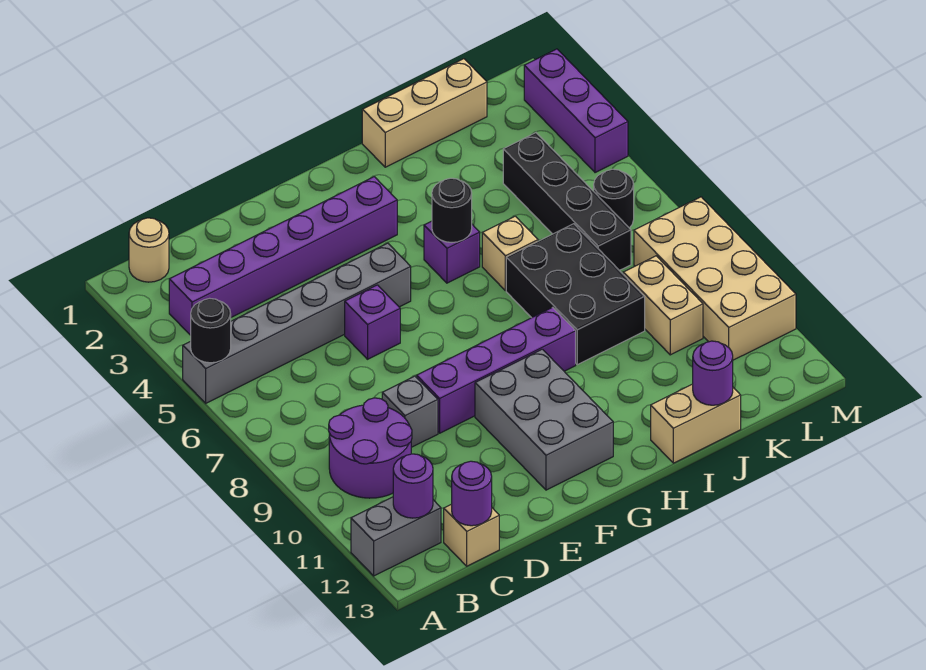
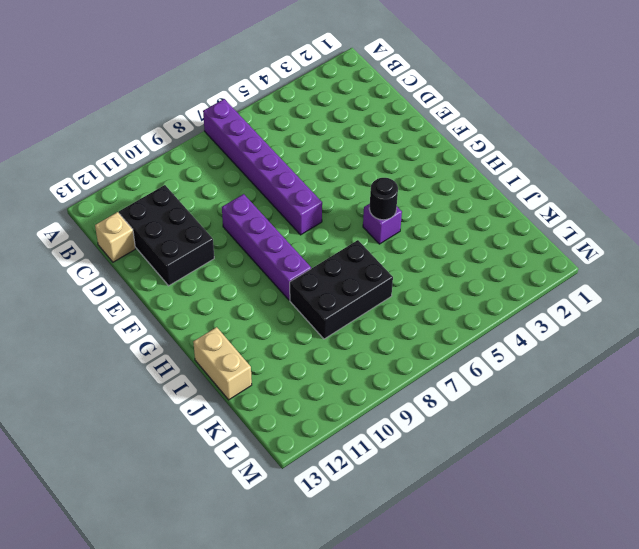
purple 1x6 brick [203,99,322,235] -> purple 1x6 brick moved to [169,177,397,335]
black 2x3 brick [119,185,214,286] -> none
none -> grey 1x6 brick [183,243,411,403]
none -> grey 1x2 brick [351,497,441,576]
none -> tan 1x1 round brick [129,218,169,282]

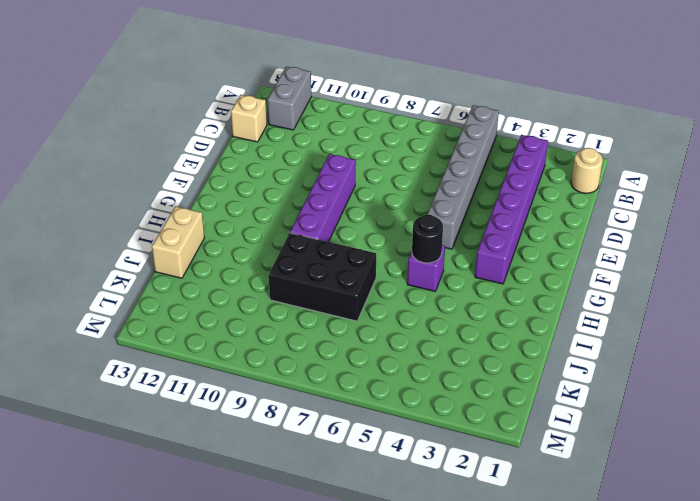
none -> purple 2x2 round brick [329,398,412,498]
none -> grey 1x1 brick [382,376,438,447]
none -> purple 1x1 brick [345,285,400,359]

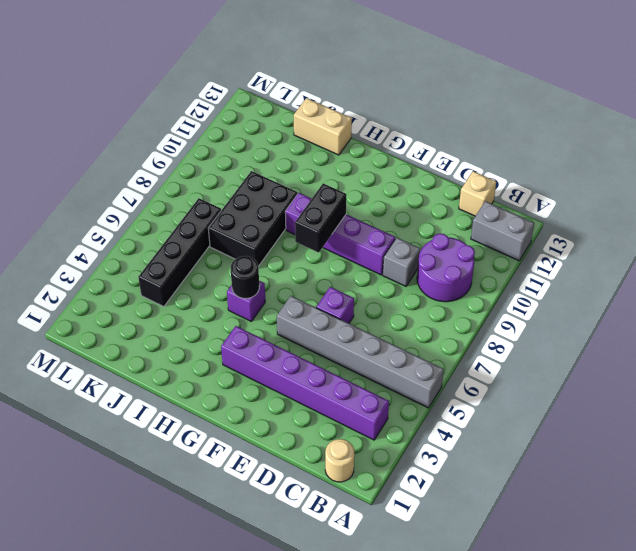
black 1x2 brick [295,183,347,253] -> none
none -> grey 2x3 brick [475,349,613,490]
none -> tan 1x3 brick [362,59,487,167]
none -> tan 1x1 brick [482,216,538,291]

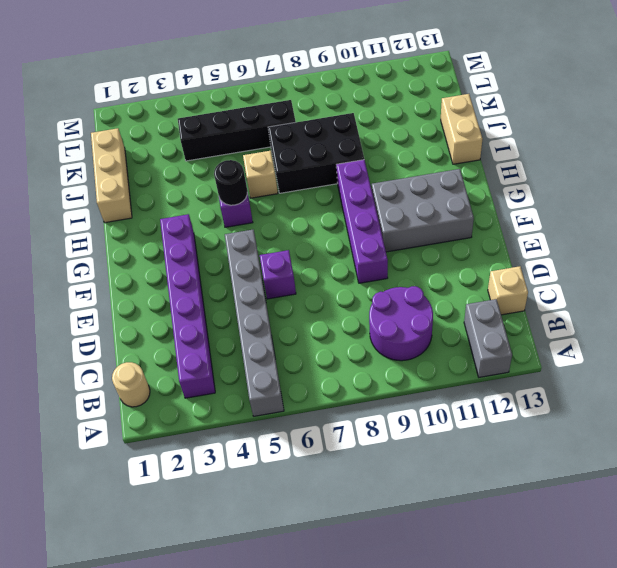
none -> grey 1x1 brick [382,376,438,447]
none -> tan 1x2 brick [623,256,703,355]
none -> black 1x1 round brick [594,169,634,228]

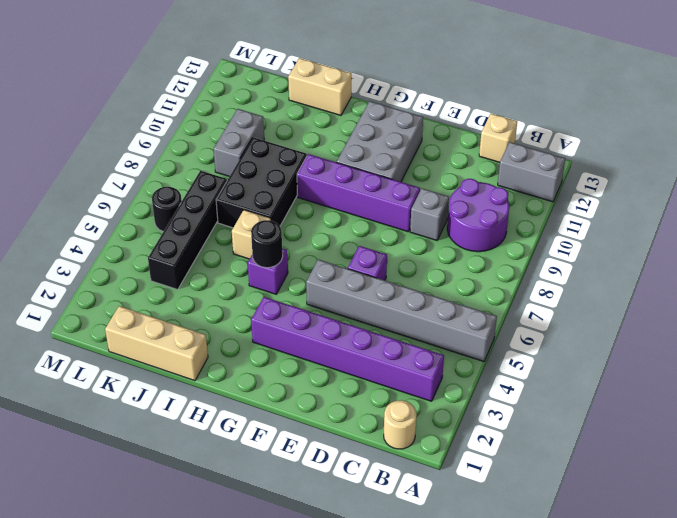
grey 1x2 brick [214,109,264,177] -> tan 1x2 brick [623,256,703,355]
none -> tan 2x4 brick [634,197,796,360]
none -> purple 1x3 brick [524,49,628,173]
none -> black 1x1 round brick [191,298,231,363]

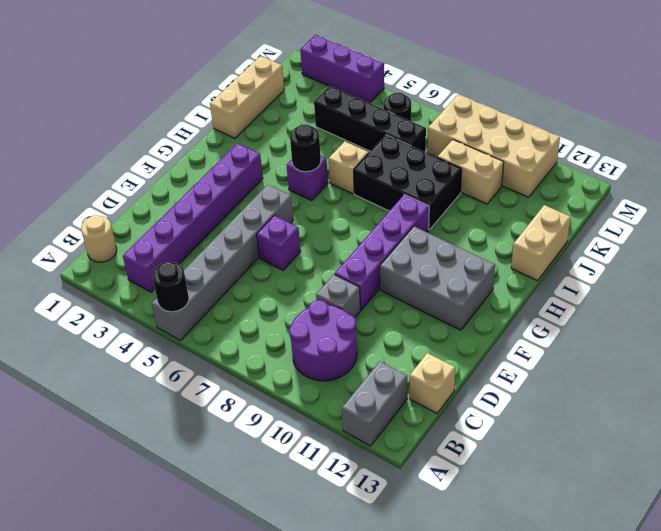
none -> purple 1x1 round brick [393,454,433,518]
none -> purple 1x1 round brick [452,461,492,526]
none -> purple 1x1 round brick [693,341,733,405]

